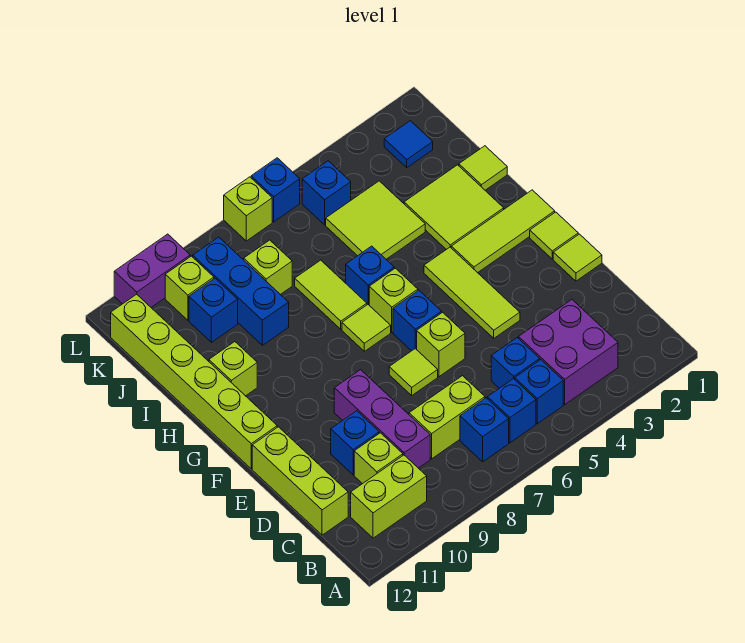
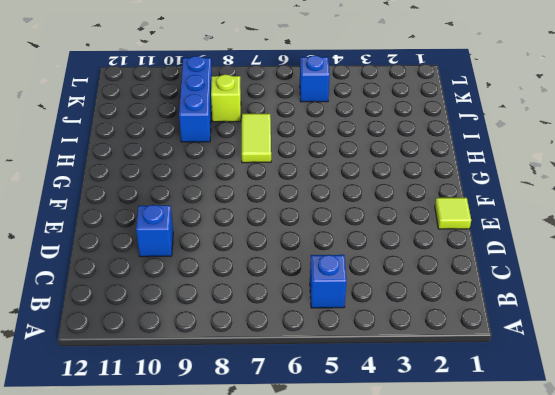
none -> purple 2x2 brick [519,300,618,404]
none -> blue 1x1 brick [487,379,536,443]
none -> blue 1x1 brick [460,398,509,462]
none -> lime 1x2 brick [351,455,427,538]

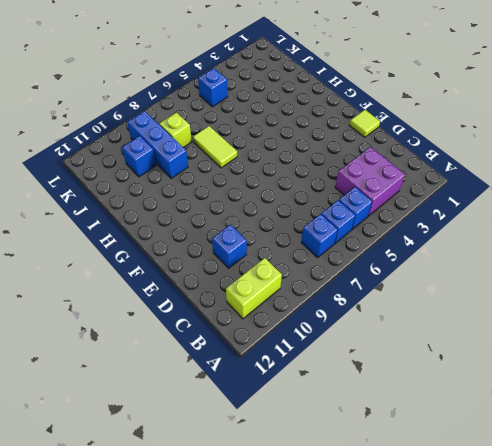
none -> blue 1x1 brick [491,338,540,388]
none -> lime 1x2 brick [409,376,485,459]
none -> purple 1x3 brick [334,370,430,468]
none -> lime 1x1 brick [354,433,403,484]

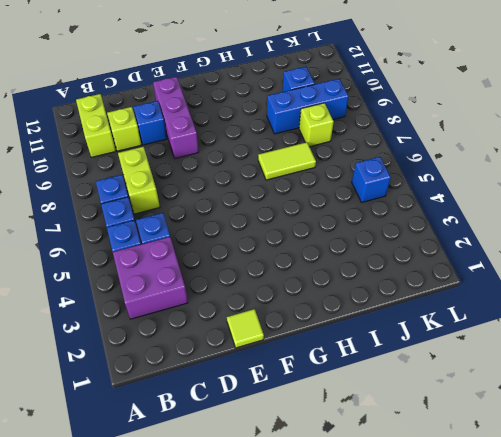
purple 1x3 brick [153,77,199,158] -> purple 1x3 brick turned to [334,370,430,468]
none -> lime 1x3 brick [252,427,348,535]
none -> lime 1x3 tile [424,247,520,338]
none -> lime 1x1 brick [417,312,465,377]
none -> lime 1x1 tile [389,349,438,395]

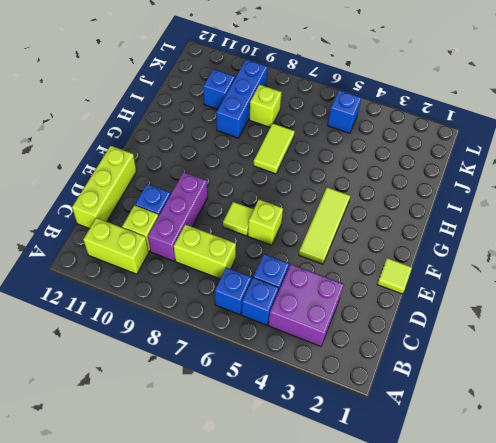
none -> blue 1x1 brick [460,398,509,462]
none -> lime 1x1 tile [530,212,578,259]
none -> blue 1x1 brick [393,291,442,351]
none -> lime 1x6 brick [111,294,277,469]

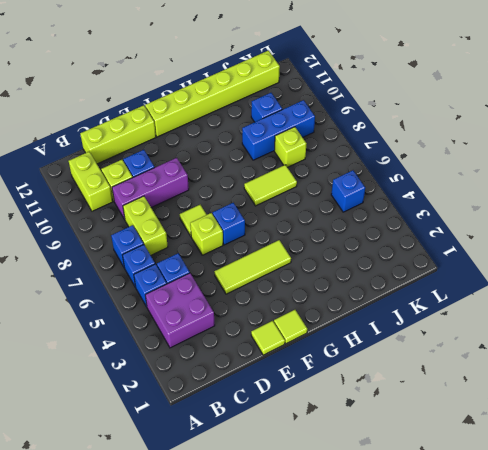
none -> lime 1x3 tile [451,190,555,273]
none -> lime 1x1 brick [369,268,418,332]
none -> lime 1x1 tile [342,305,391,351]
none -> lime 2x2 tile [404,165,504,250]

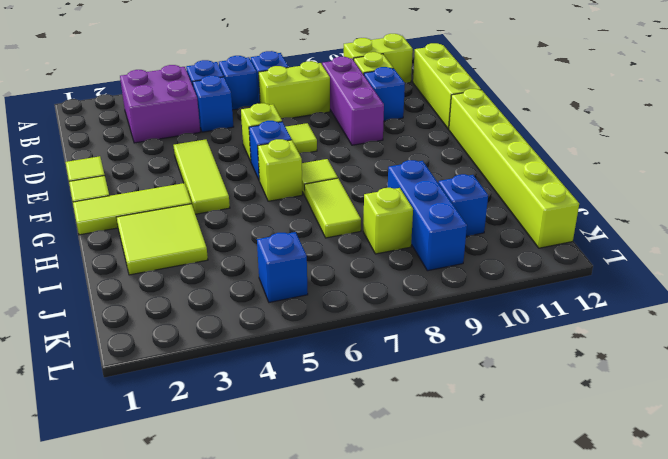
none -> blue 1x1 brick [346,246,394,305]
none -> lime 1x1 brick [209,342,257,396]
none -> lime 1x1 tile [459,146,507,190]
none -> lime 2x2 tile [326,181,425,259]

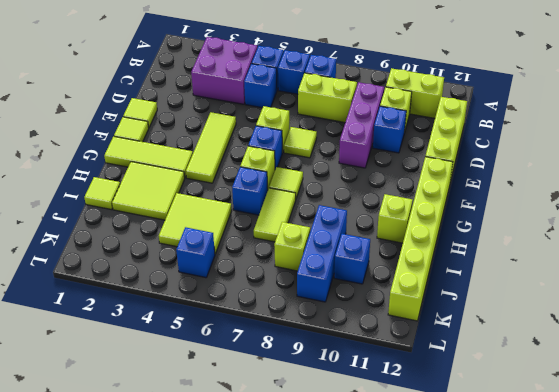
none -> blue 1x1 tile [384,121,433,168]
none -> lime 1x1 brick [165,256,214,320]
none -> blue 1x1 brick [251,158,300,222]
none -> lime 1x1 brick [224,177,272,241]

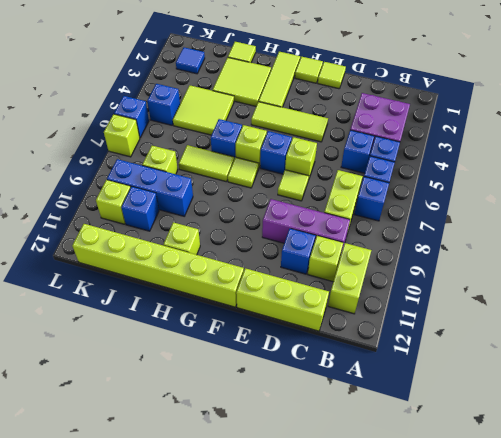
none -> purple 1x2 brick [114,234,190,307]

